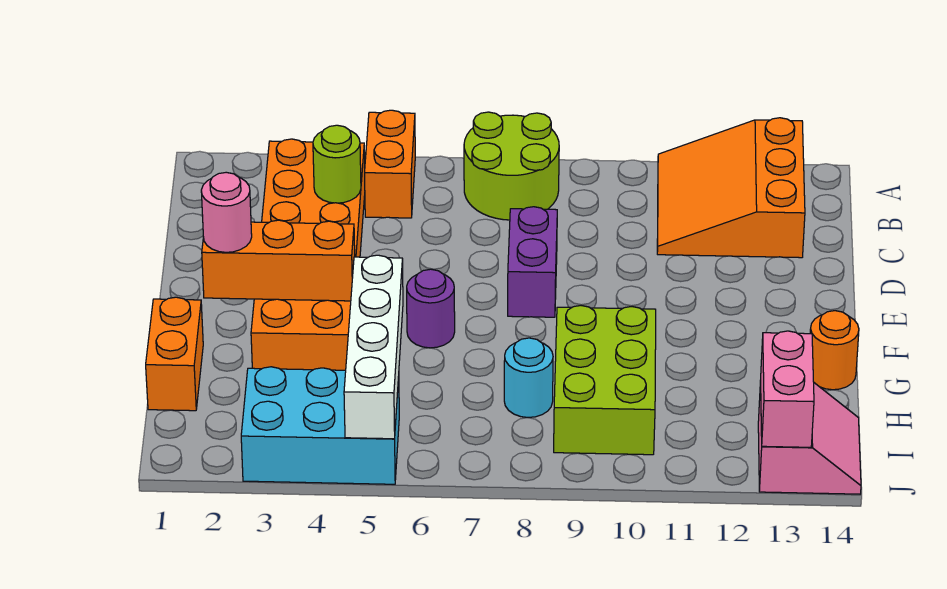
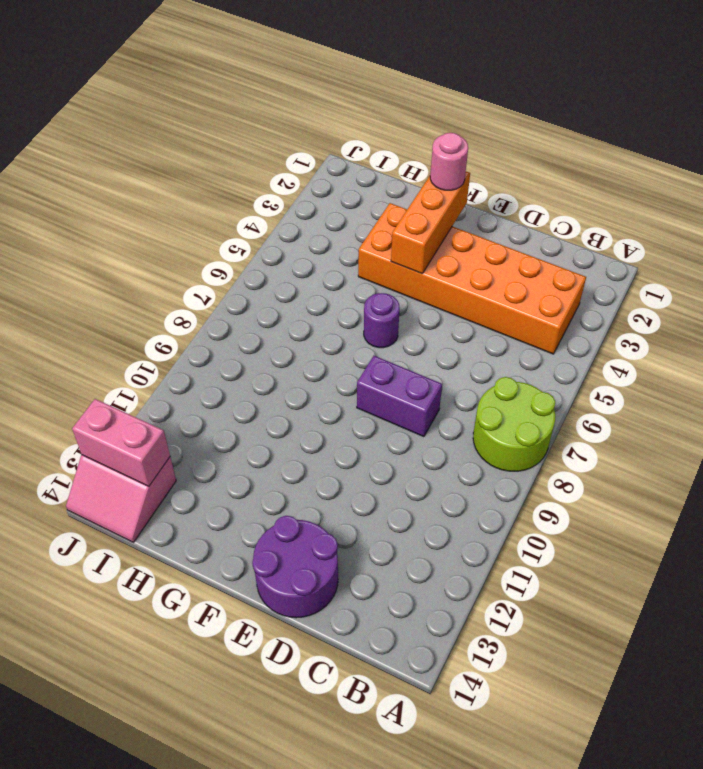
purple 2x2 round brick [252,516,338,618] -> none
none -> orange 1x2 brick [365,110,415,218]
none -> orange 3x3 slope [657,118,805,258]
none -> orange 1x2 brick [146,297,203,411]

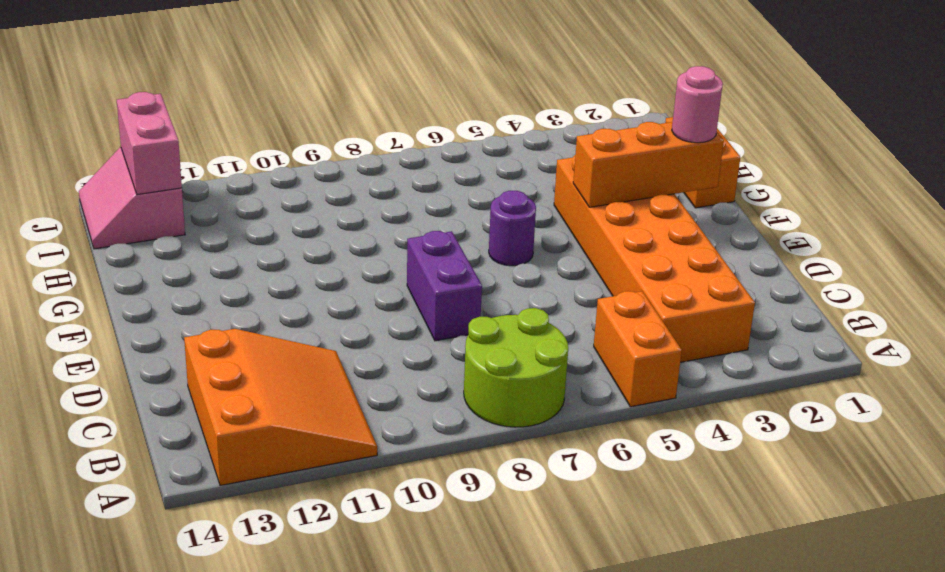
none -> lime 2x3 brick [554,306,656,455]
none -> orange 1x1 round brick [810,311,859,390]
none -> cyan 1x1 round brick [504,338,553,418]

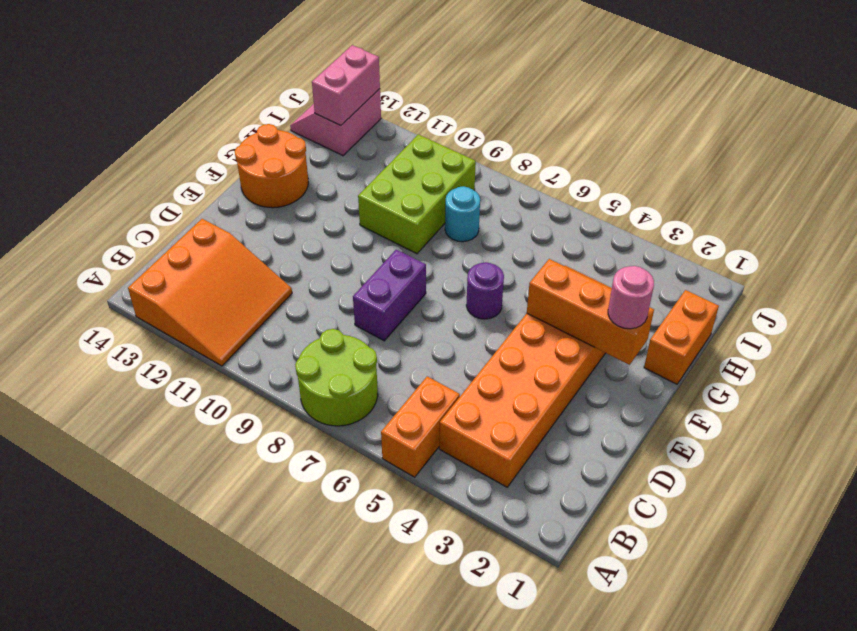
orange 2x2 round brick [235,124,308,208] -> orange 1x1 round brick [810,311,859,390]
none -> cyan 2x3 brick [241,367,399,484]
none -> lime 1x1 round brick [313,125,361,203]
none -> white 1x4 brick [344,255,403,439]

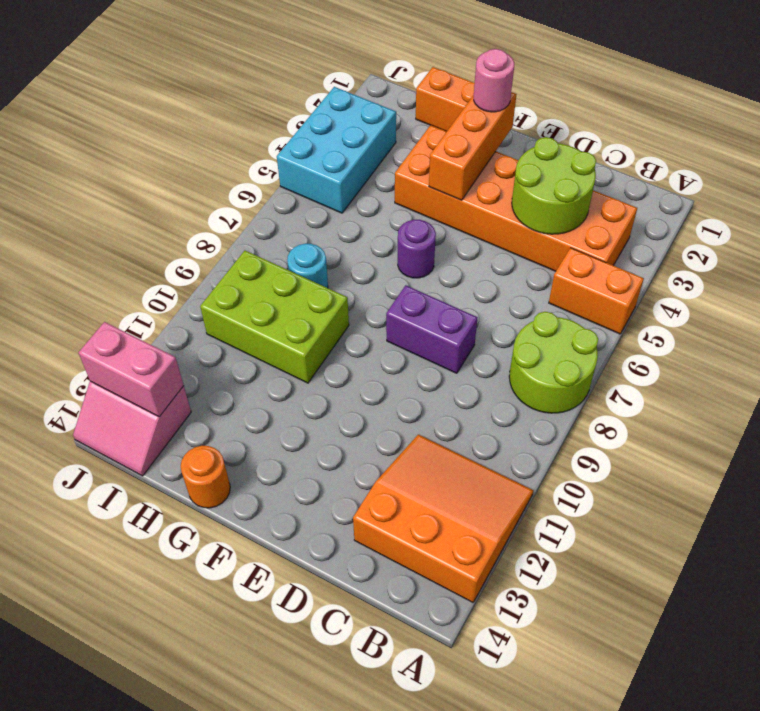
lime 2x2 round brick [512,137,596,234] -> lime 1x1 round brick [313,125,361,203]
none -> white 1x4 brick [344,255,403,439]

